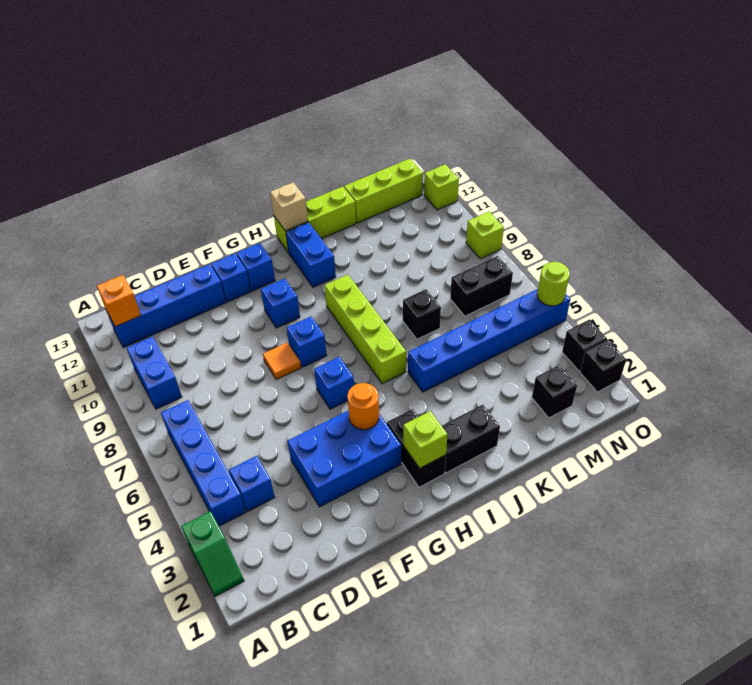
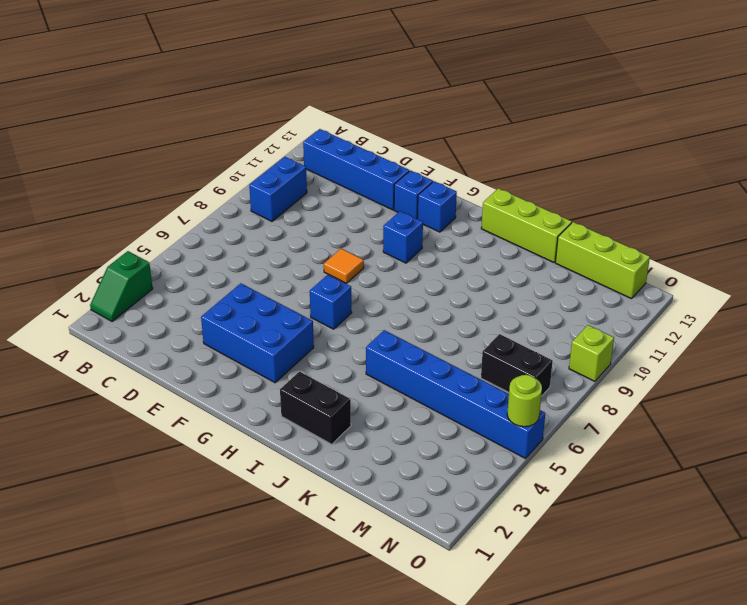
none -> blue 1x4 brick [161,400,246,526]
none -> blue 1x1 brick [229,456,275,512]
none -> blue 1x1 brick [287,316,327,367]
none -> black 1x2 brick [387,409,446,487]

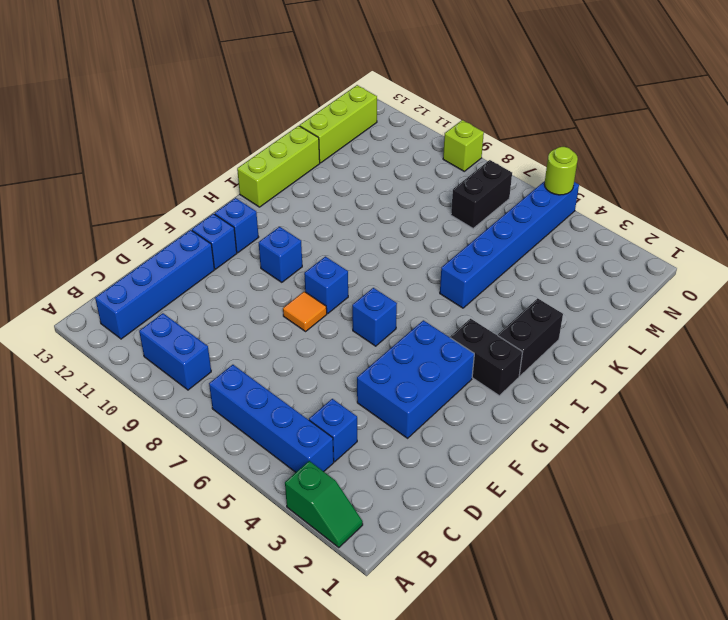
none -> lime 1x4 brick [325,275,406,384]
none -> blue 1x2 brick [286,222,336,287]
none -> black 1x1 brick [403,289,441,339]
none -> black 1x1 brick [532,365,577,418]

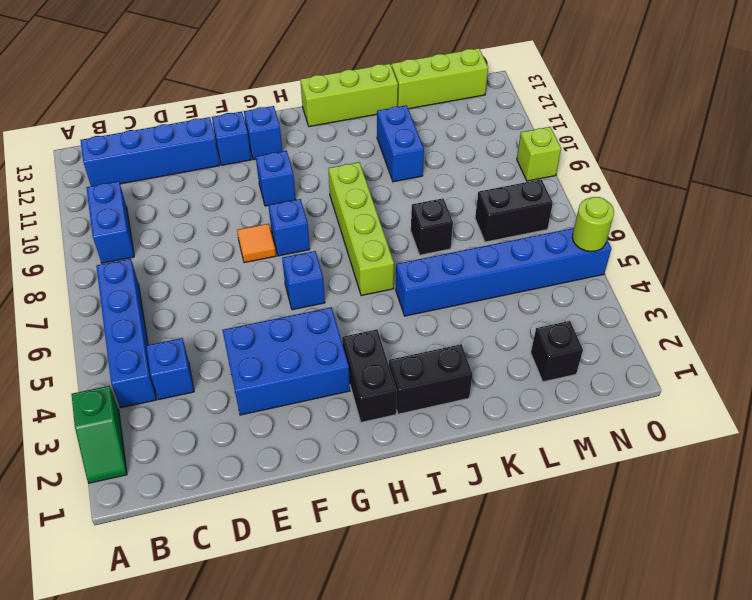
blue 1x2 brick [377,105,424,182] -> blue 1x2 brick moved to [286,222,336,287]
none -> black 1x1 brick [580,340,626,392]
none -> black 1x1 brick [562,320,607,371]
none -> lime 1x1 brick [424,164,459,210]
none -> orange 1x1 brick [97,275,141,327]

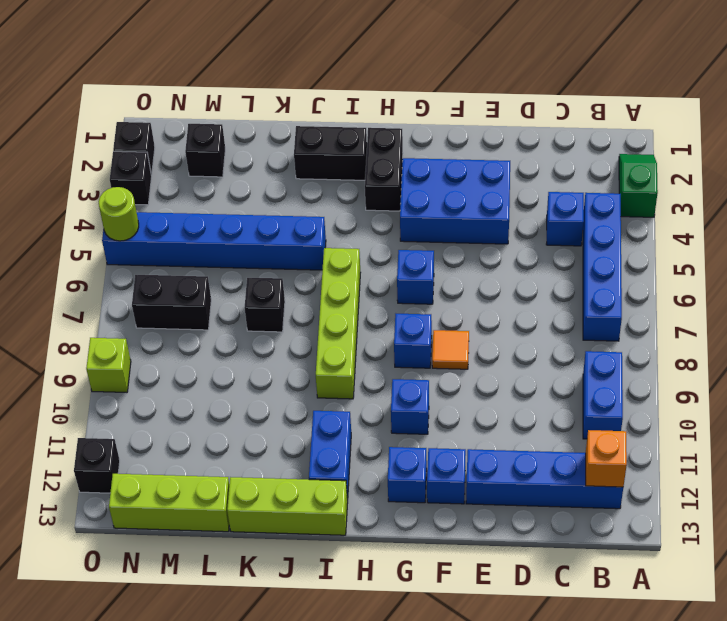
black 1x1 brick [74,438,120,493] -> lime 1x1 brick [424,164,459,210]
none -> orange 1x1 round brick [347,383,379,430]
none -> lime 1x1 brick [403,411,448,468]
none -> tan 1x1 brick [270,182,308,231]

